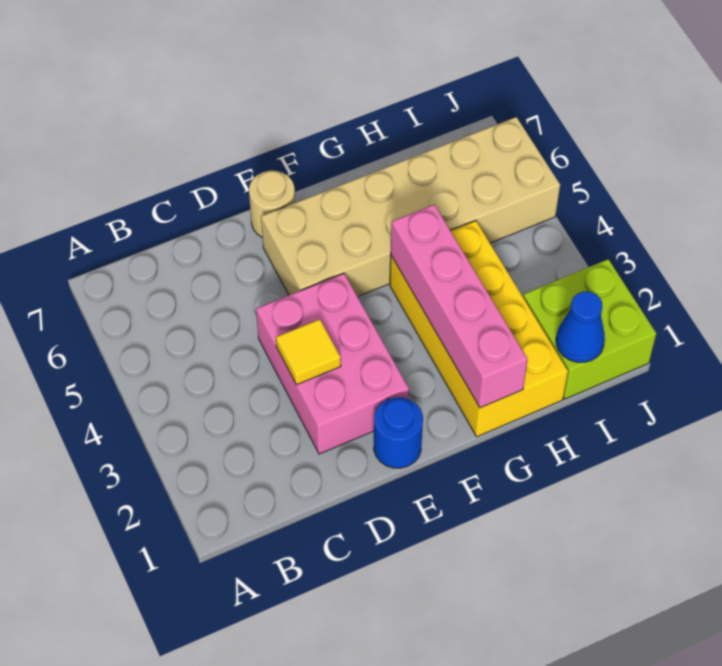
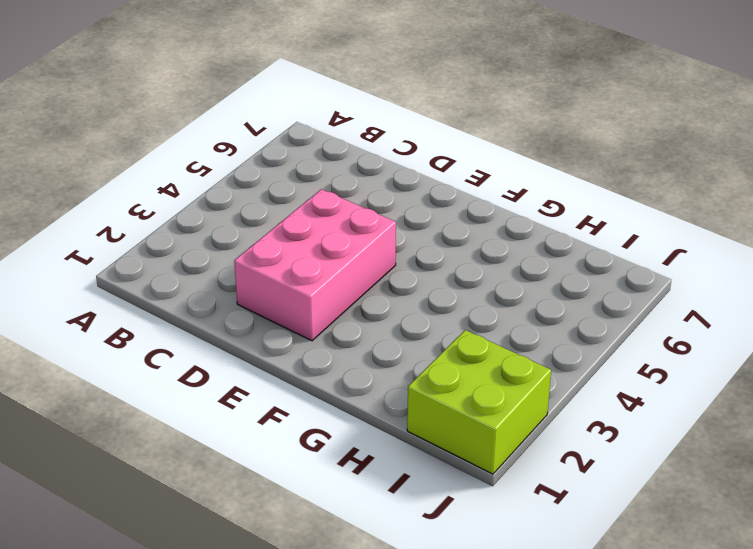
none -> blue 1x1 round brick [374,397,423,468]
none -> tan 2x6 brick [261,117,560,297]

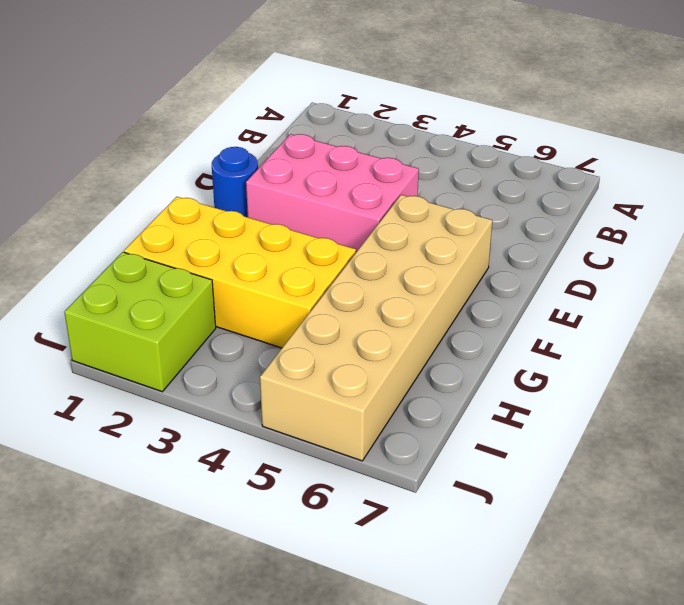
none -> tan 1x1 round brick [249,171,295,238]
none -> yellow 1x1 tile [276,319,341,384]

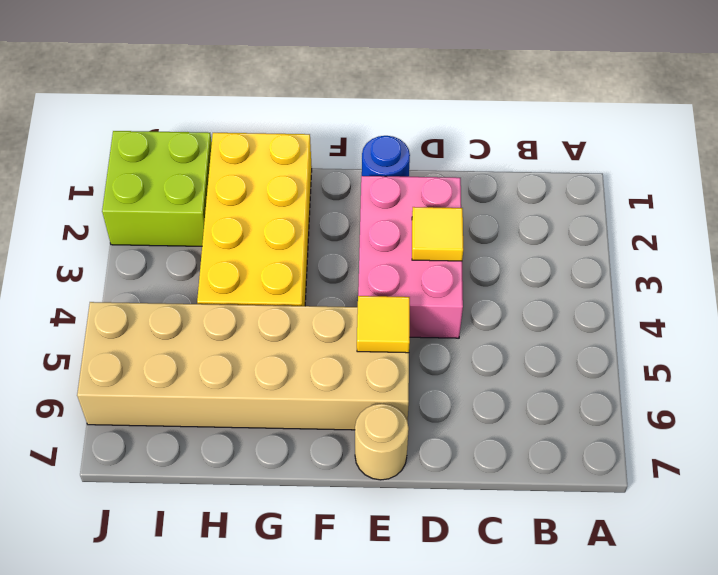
yellow 1x1 tile [357,296,410,353] -> none
none -> pink 1x4 brick [391,205,528,408]
none -> blue 1x1 cone [556,292,605,362]

